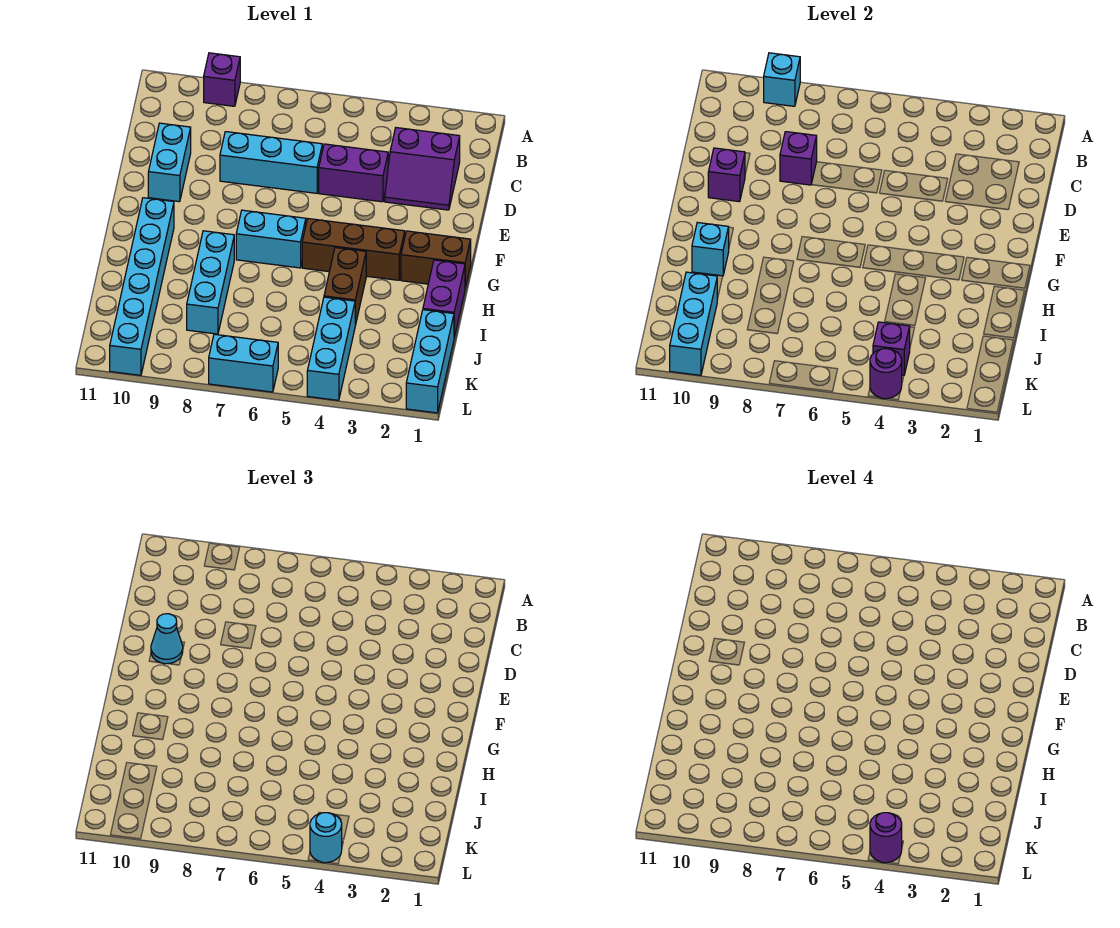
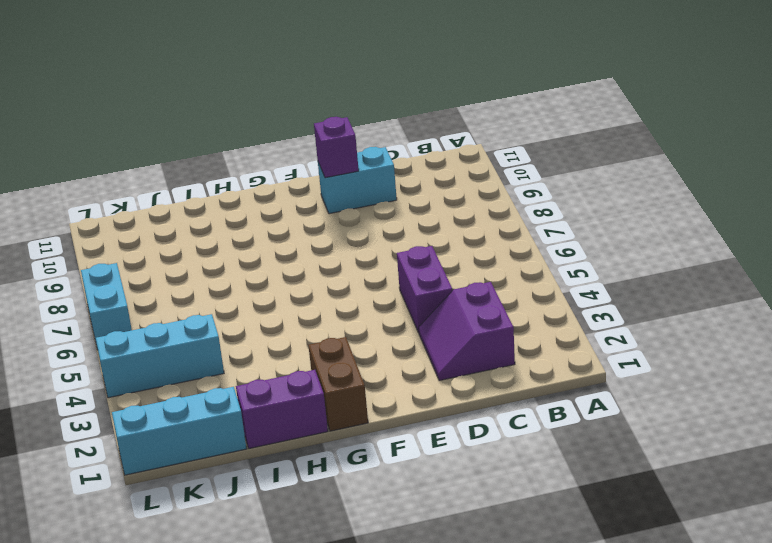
none -> purple 1x1 brick [204,53,240,106]
none -> cyan 1x3 brick [220,132,322,193]
none -> brown 1x3 brick [302,219,405,280]

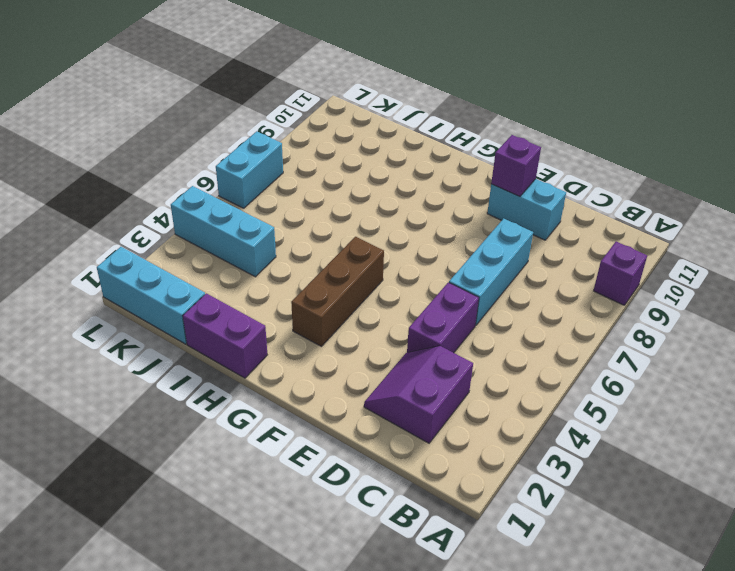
none -> brown 1x2 brick [401,231,471,288]
none -> cyan 1x2 brick [236,210,306,268]
none -> cyan 1x6 brick [110,198,174,375]

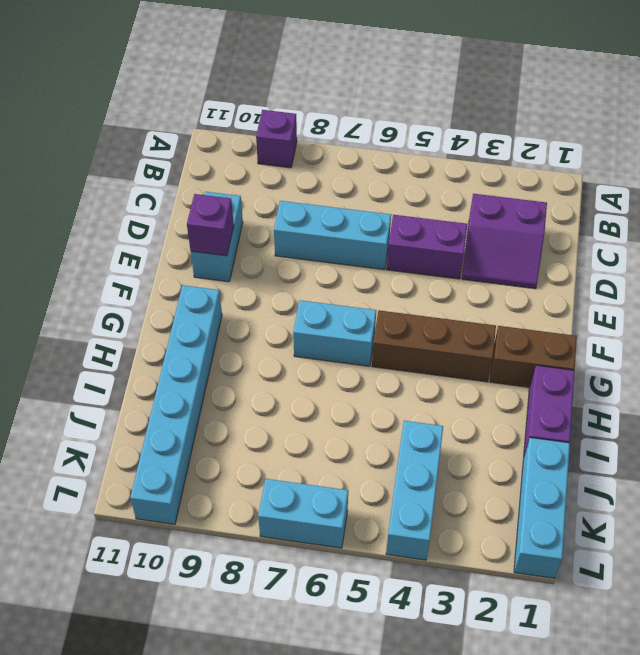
none -> brown 1x2 brick [324,248,366,325]
none -> cyan 1x3 brick [187,231,234,334]
none -> cyan 1x1 brick [764,53,800,106]

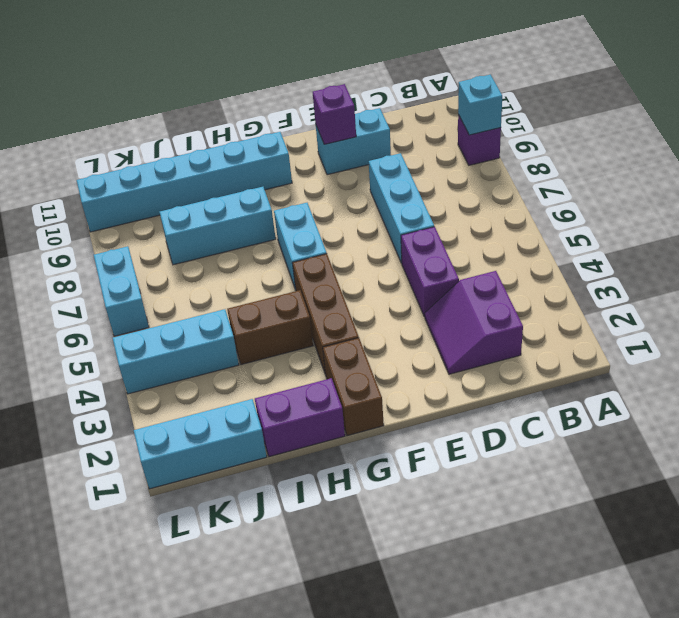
none -> purple 1x1 brick [780,132,817,185]
none -> cyan 1x1 brick [692,222,729,276]
none -> cyan 1x3 brick [670,272,717,375]

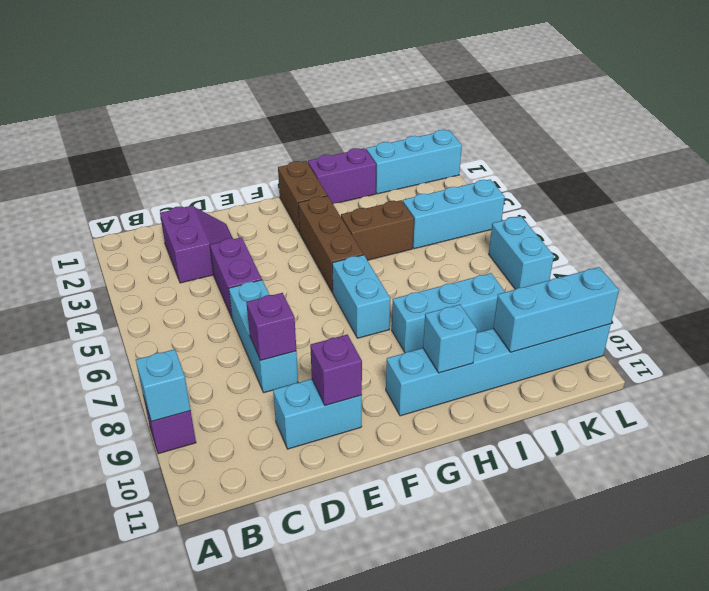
none -> purple 1x1 brick [873,322,910,375]
none -> purple 1x1 round brick [870,349,902,399]
none -> cyan 1x1 cone [151,614,183,664]

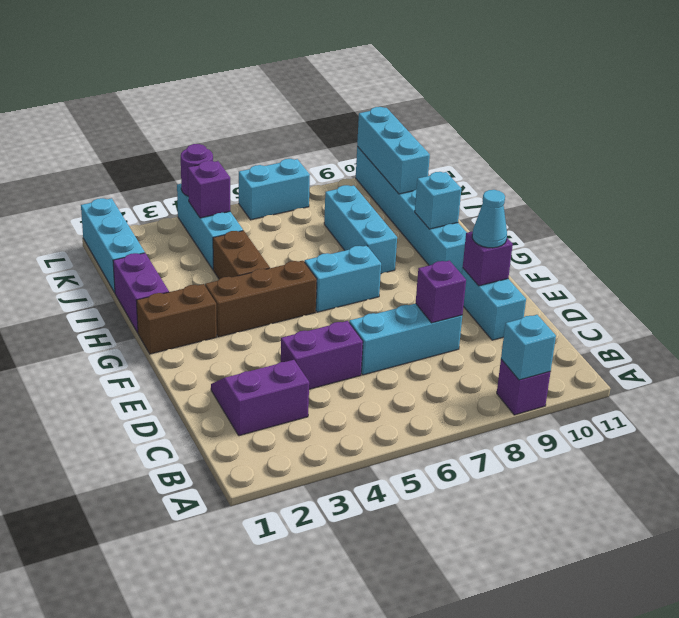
none -> cyan 1x1 round brick [310,813,342,863]
none -> purple 1x1 round brick [870,813,902,863]

